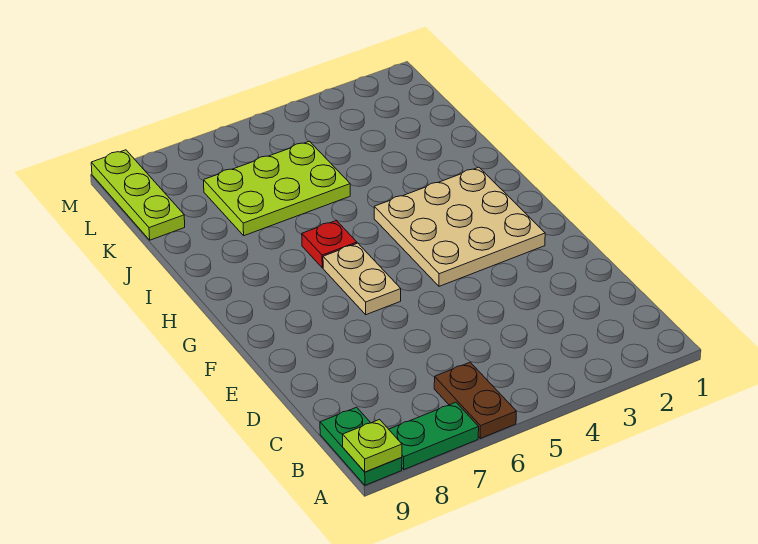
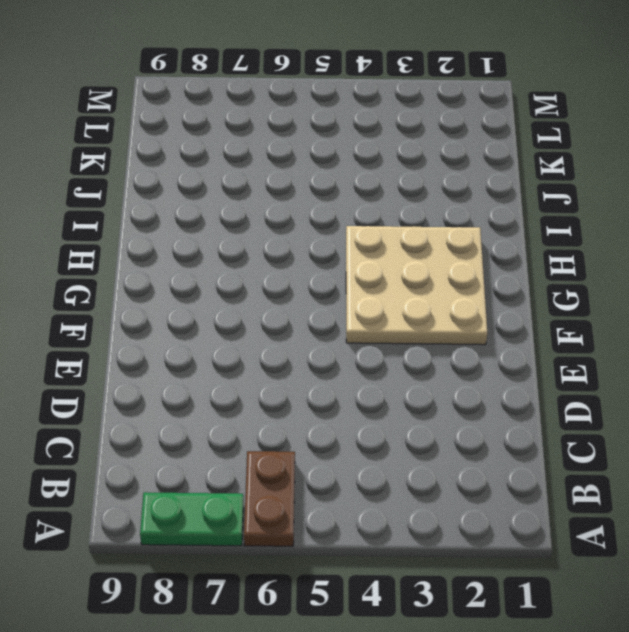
none -> green 1x2 plate [320,407,402,485]
none -> tan 1x2 plate [323,243,401,315]

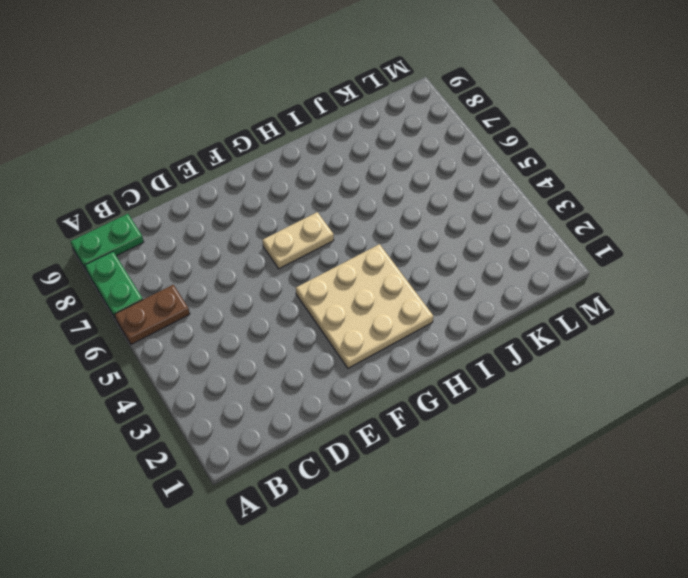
none -> red 1x1 plate [302,220,357,268]
none -> lime 2x3 plate [204,141,350,236]

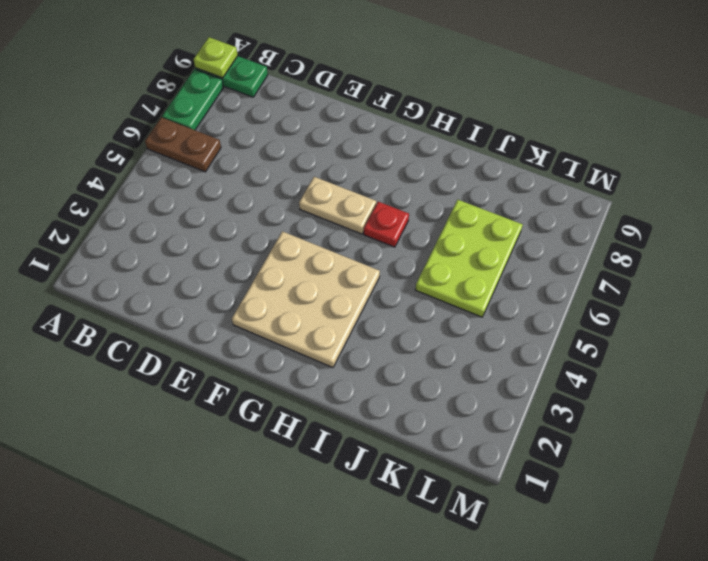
none -> lime 1x3 plate [91,150,185,240]

